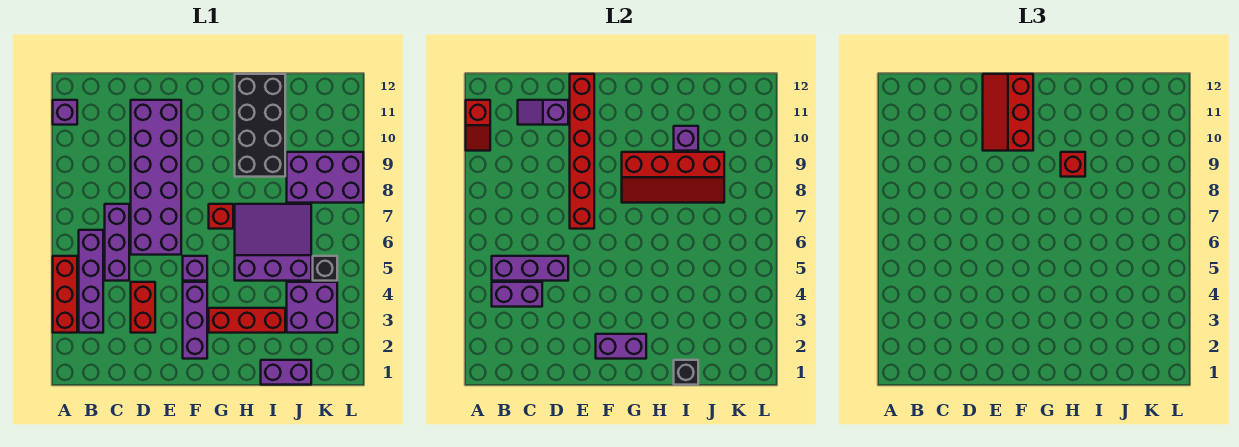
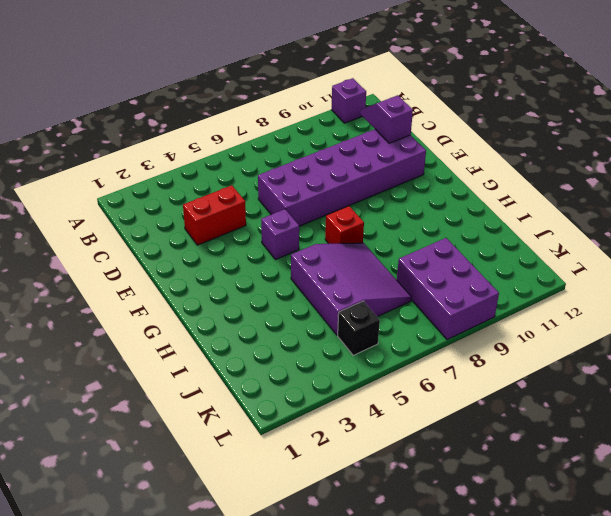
none -> red 1x3 brick [53,256,77,333]
none -> purple 1x4 brick [79,230,103,333]
none -> purple 1x3 brick [105,204,129,281]

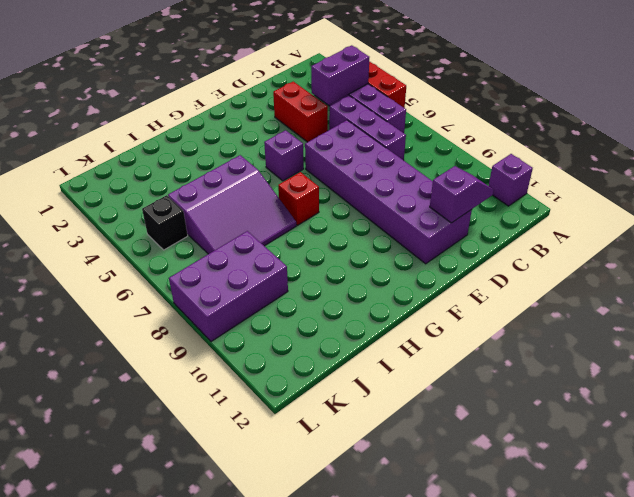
none -> purple 1x3 brick [183,282,207,359]
none -> red 1x3 brick [209,308,285,333]
none -> black 2x4 brick [235,74,285,177]

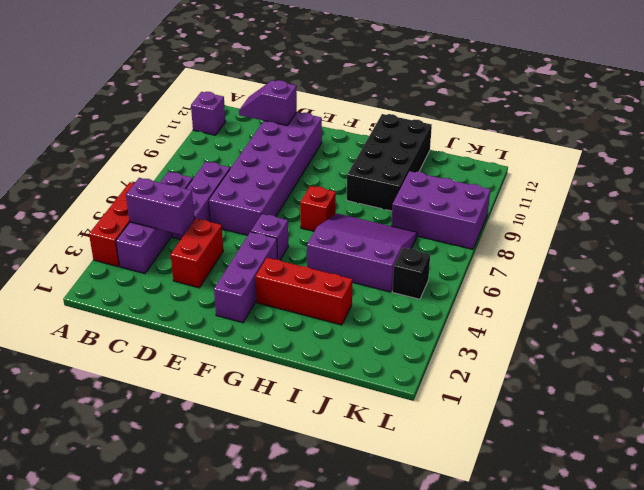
none -> purple 1x2 brick [261,360,311,385]
none -> purple 2x2 brick [287,282,337,333]
none -> red 1x2 slope [466,100,490,151]

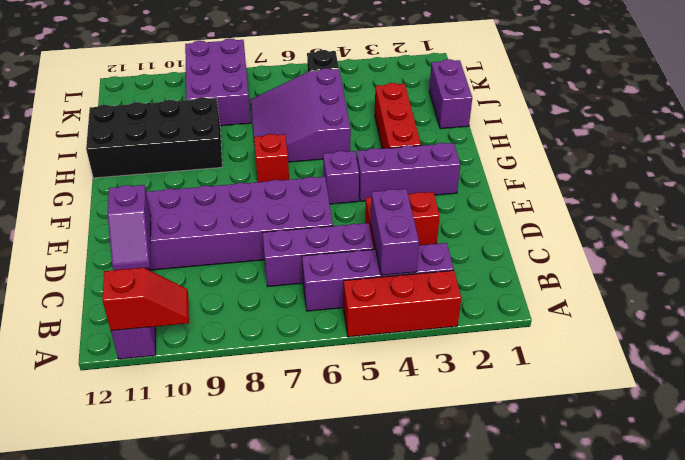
none -> purple 2x2 brick [287,282,337,333]
none -> purple 1x3 brick [492,256,568,281]
none -> red 1x6 brick [570,74,594,229]

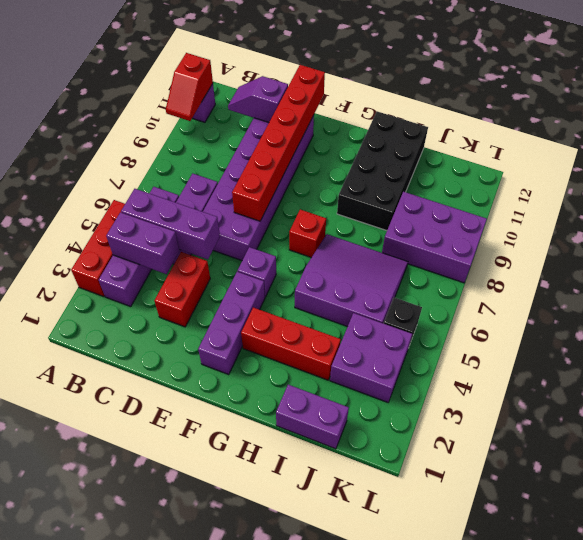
none -> purple 1x2 brick [596,334,646,359]
none -> red 2x4 slope [622,152,724,203]
none -> black 1x1 brick [674,360,698,385]

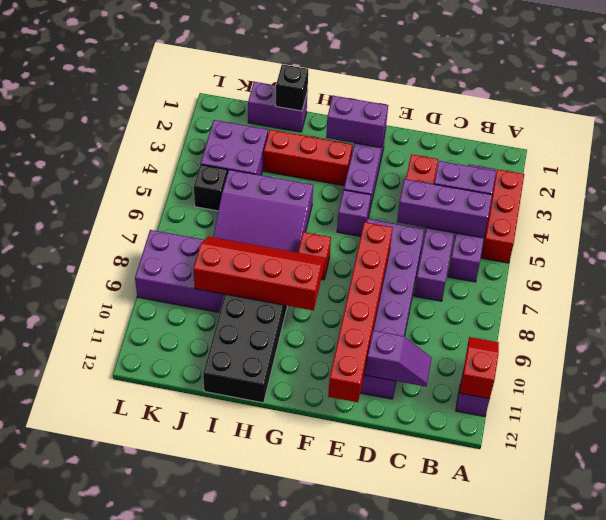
none -> purple 1x1 brick [674,126,698,151]
none -> red 2x3 slope [983,74,1033,151]
none -> red 1x1 brick [1061,152,1085,177]

